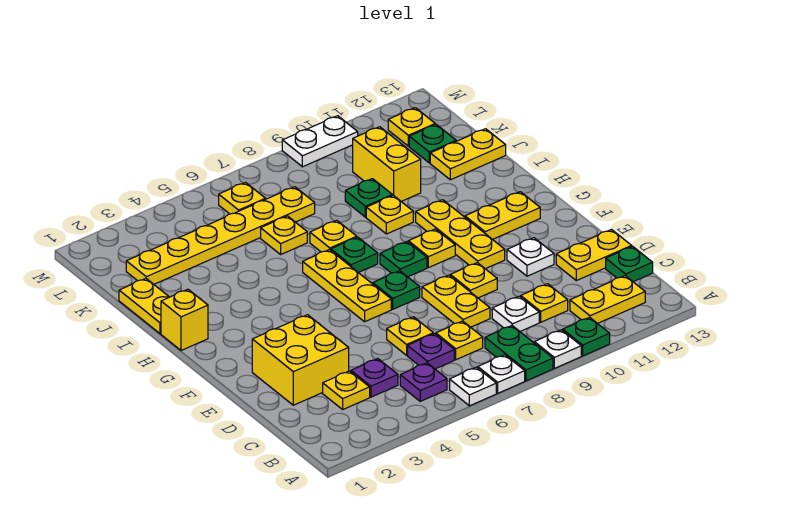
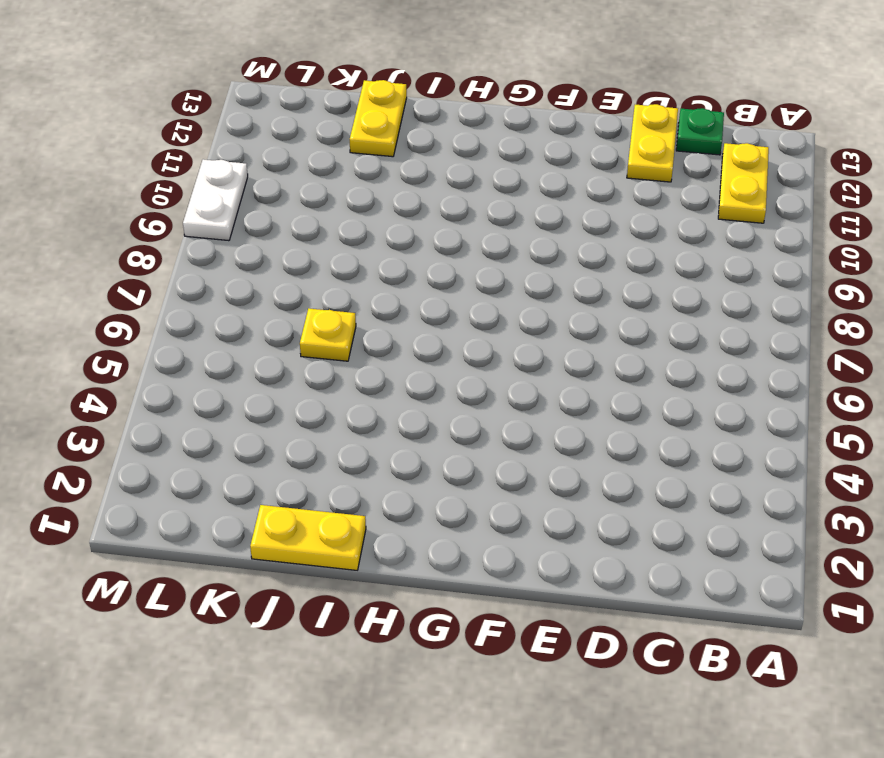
none -> white 1x1 plate [450,367,496,406]
none -> white 1x1 plate [478,355,525,393]
none -> green 1x2 plate [485,326,553,381]
none -> white 1x1 plate [534,330,581,368]

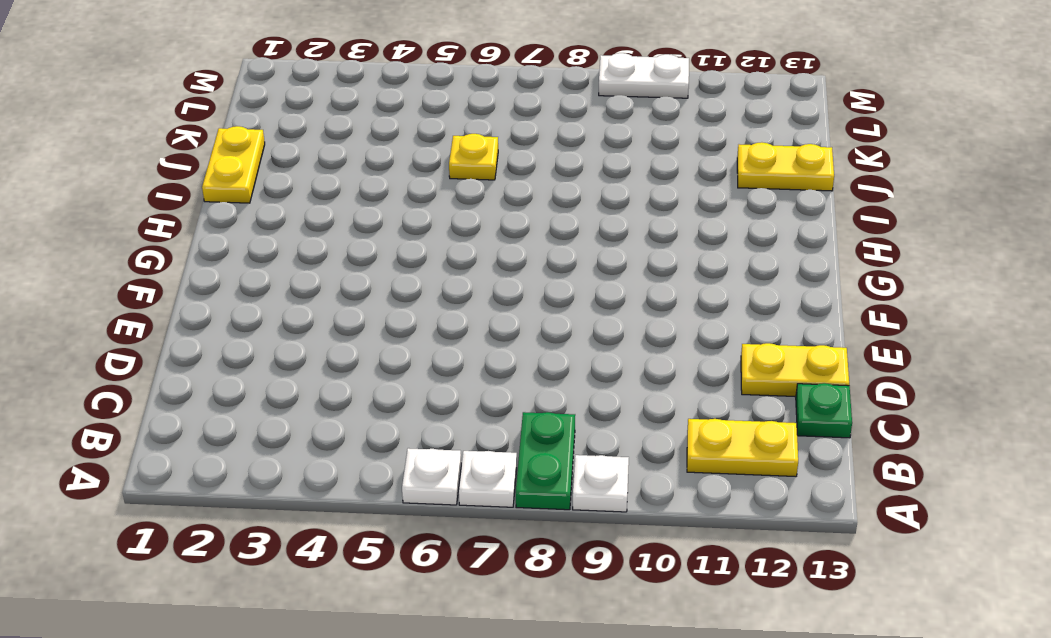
none -> green 1x1 plate [563,317,610,356]
none -> purple 1x1 plate [400,363,447,401]
none -> yellow 1x1 plate [323,371,370,409]
none -> purple 1x1 plate [351,359,398,397]

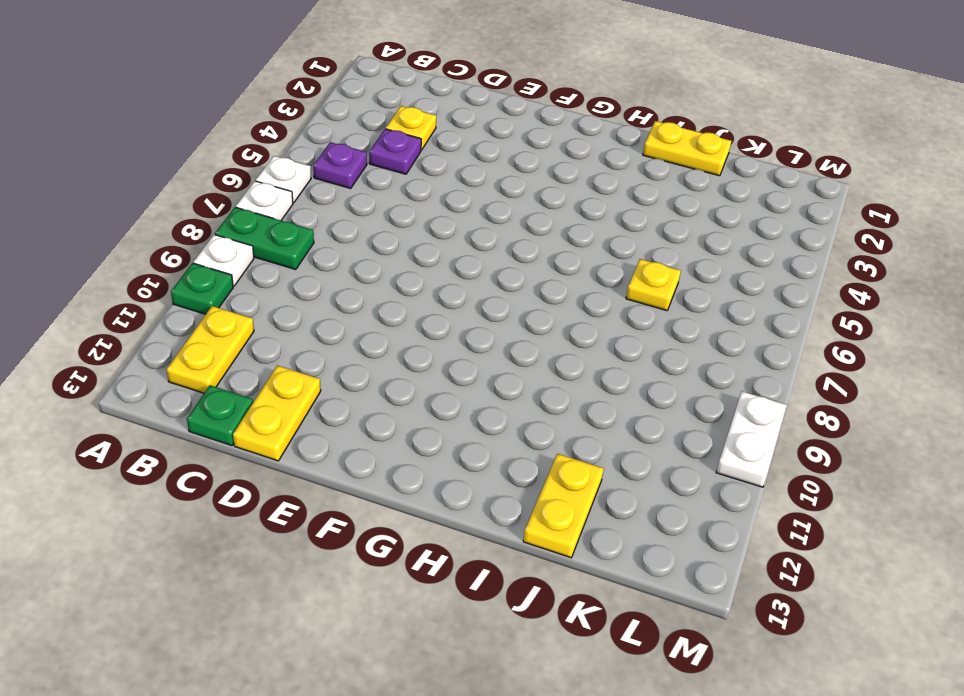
none -> purple 1x1 plate [408,334,454,369]
none -> yellow 1x1 plate [436,321,483,360]
none -> white 1x1 plate [492,296,539,331]
none -> yellow 1x1 plate [521,284,568,322]

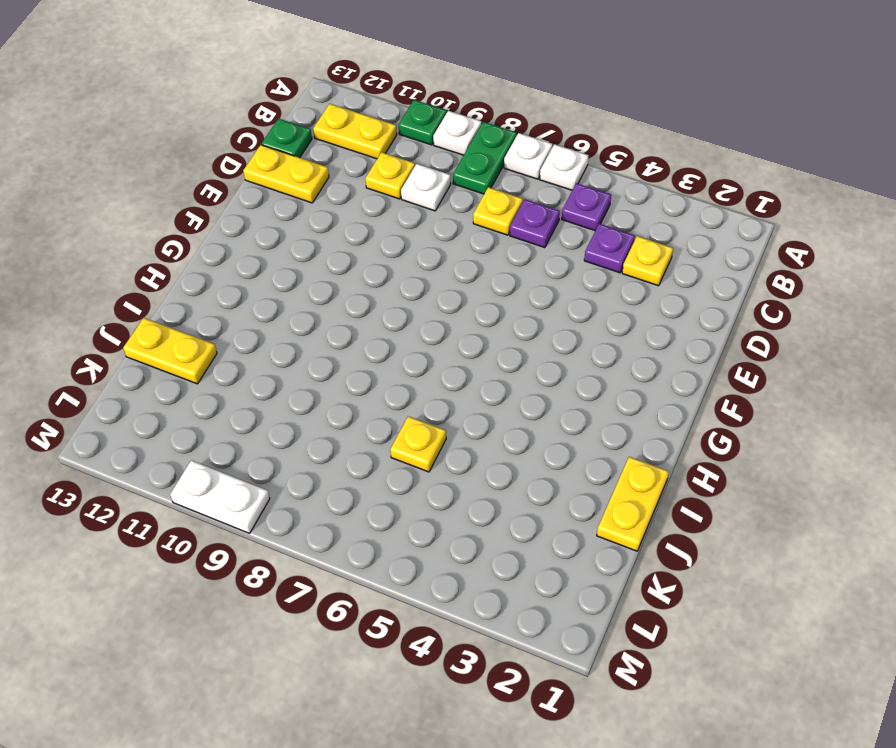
none -> yellow 2x2 brick [252,315,349,405]
none -> yellow 1x1 plate [387,317,433,355]
none -> yellow 1x2 plate [422,275,490,327]
none -> yellow 1x1 plate [450,263,497,298]

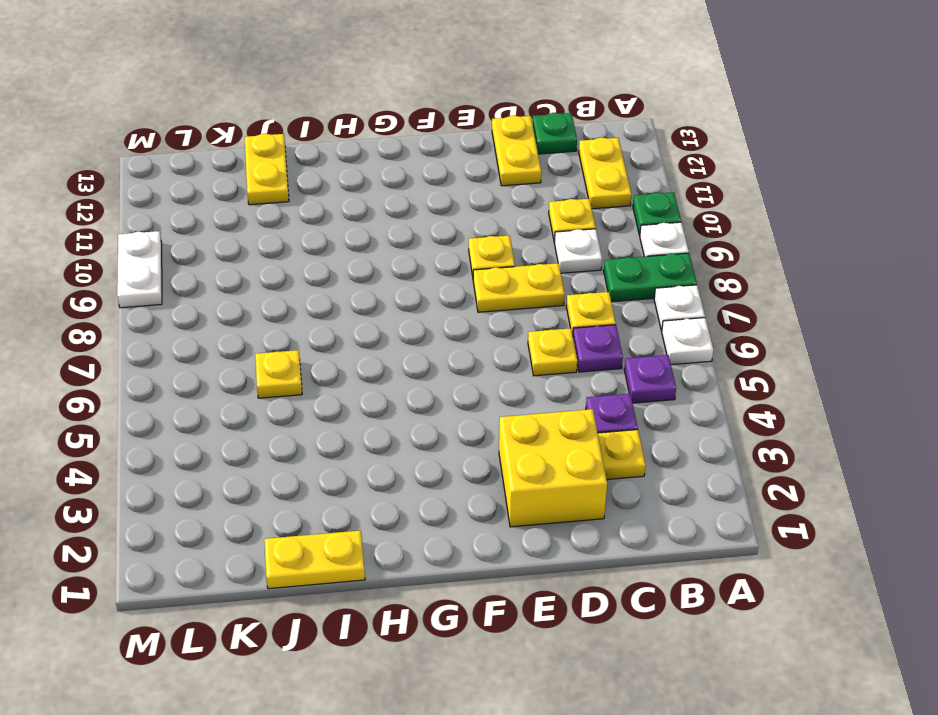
none -> white 1x1 plate [507,238,554,276]
none -> yellow 1x3 plate [303,250,391,322]
none -> green 1x1 plate [373,271,420,309]
none -> yellow 1x3 plate [416,200,505,269]

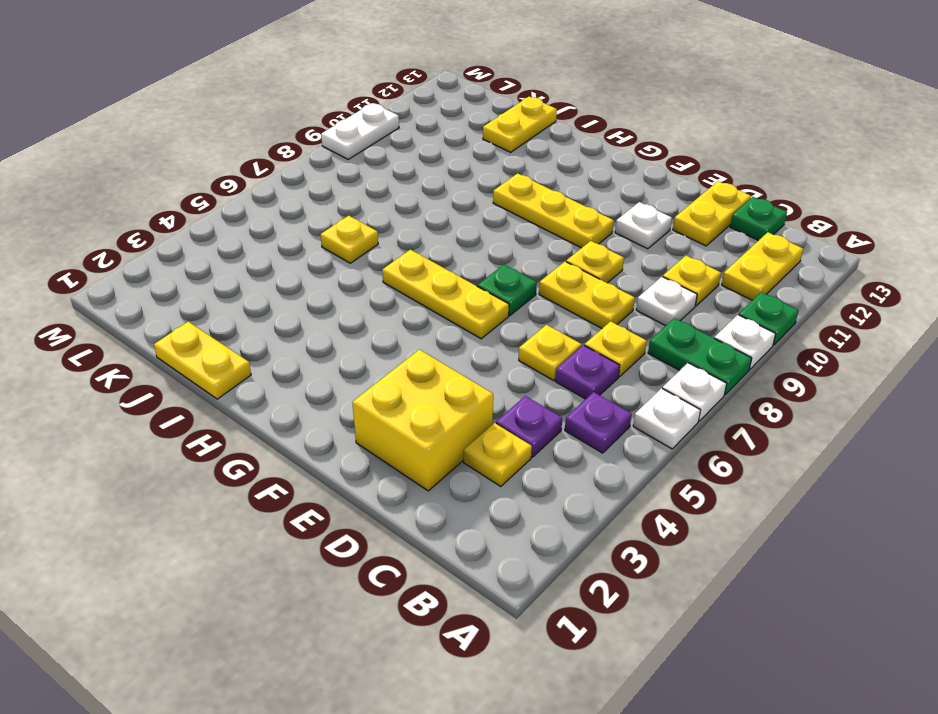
none -> green 1x1 plate [380,242,427,277]
none -> yellow 1x1 plate [408,229,455,268]
none -> yellow 1x2 plate [465,192,540,240]
none -> yellow 1x1 brick [161,289,208,350]

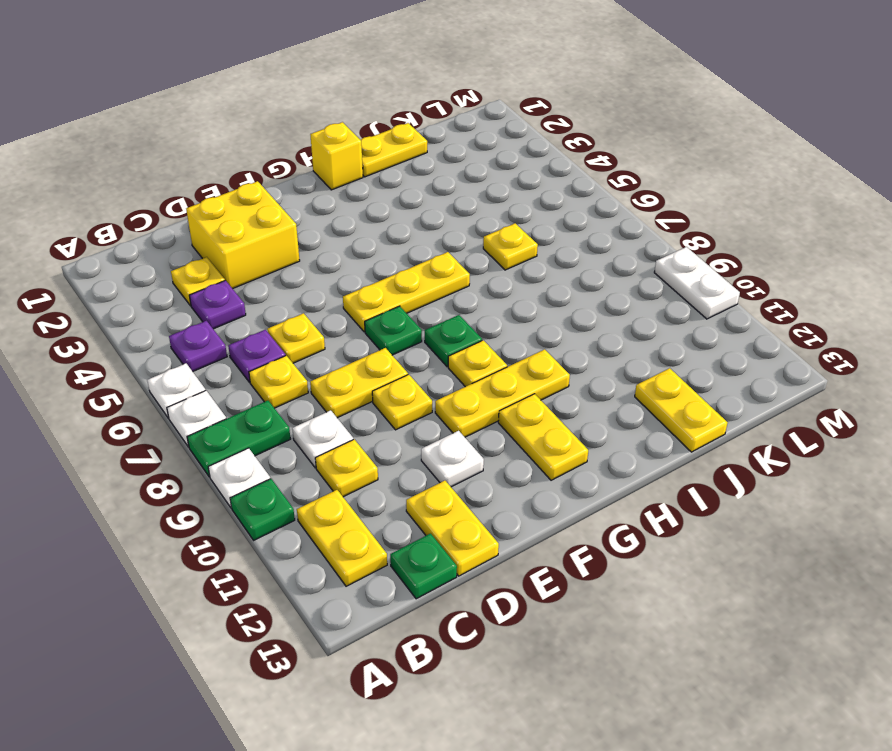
none -> green 1x1 plate [331,237,378,273]
none -> yellow 1x1 plate [310,220,357,252]
none -> yellow 1x1 plate [366,195,413,234]
none -> green 1x1 plate [345,179,392,217]

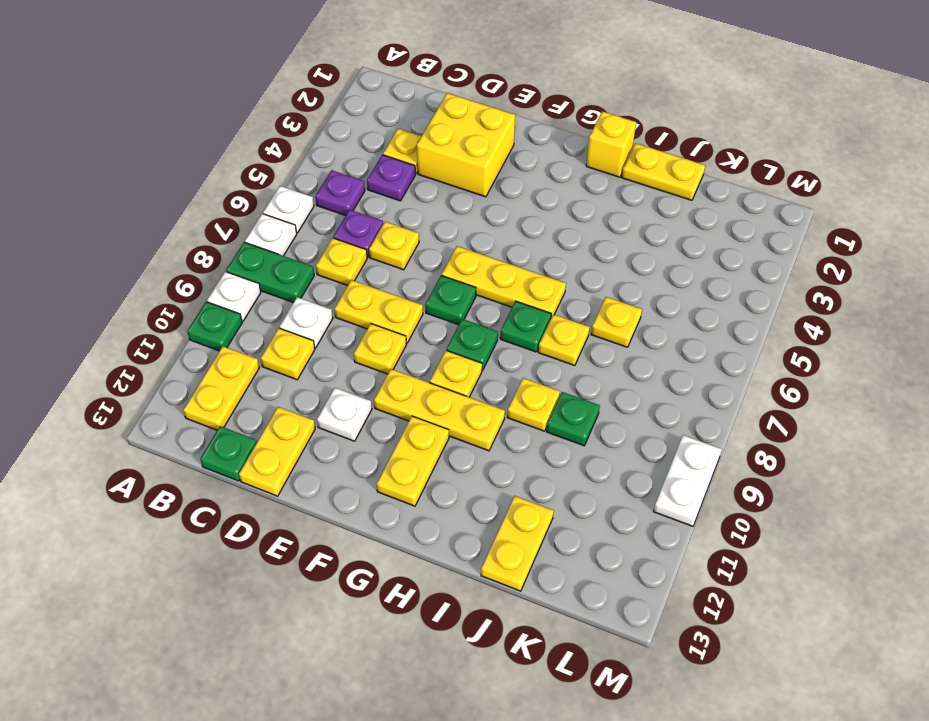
none -> yellow 1x2 brick [353,127,421,202]
none -> yellow 1x6 plate [126,187,315,284]
none -> green 1x1 plate [409,124,456,163]
none -> yellow 1x1 plate [219,182,266,214]

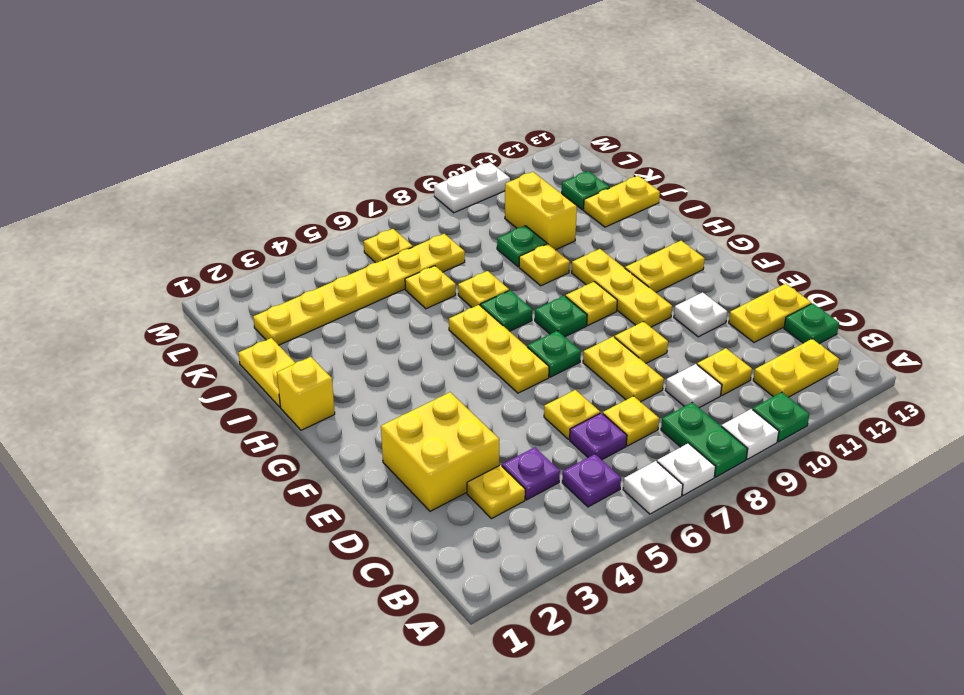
none -> yellow 1x1 plate [388,108,435,146]

